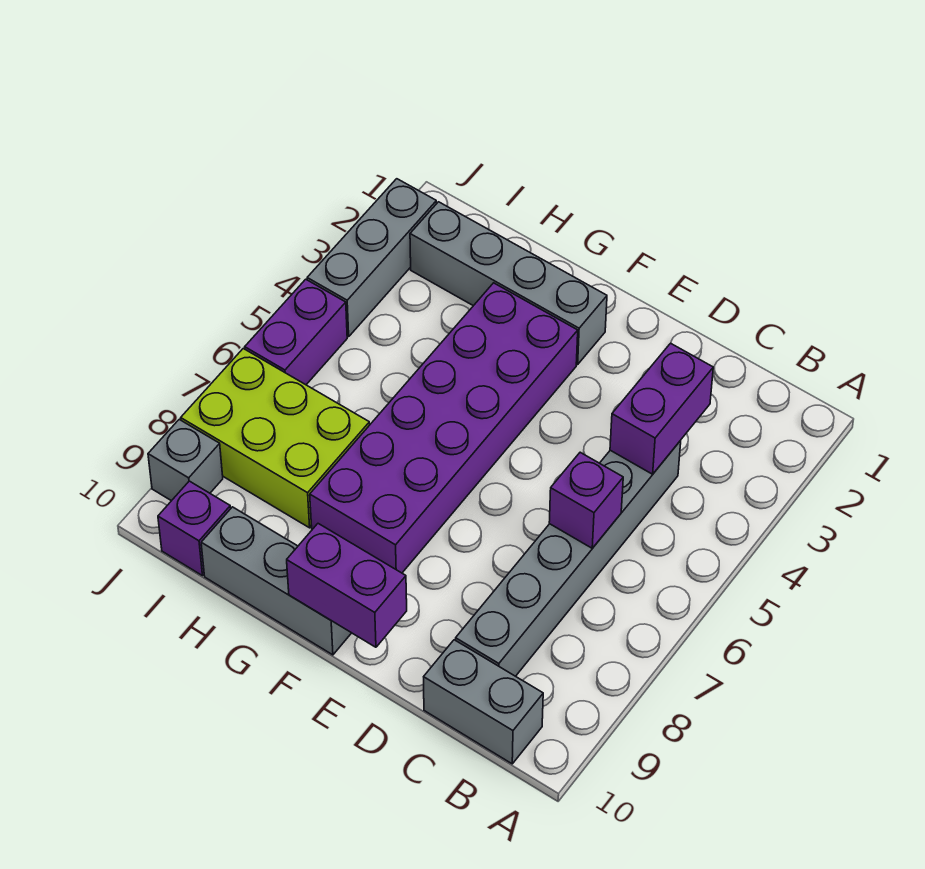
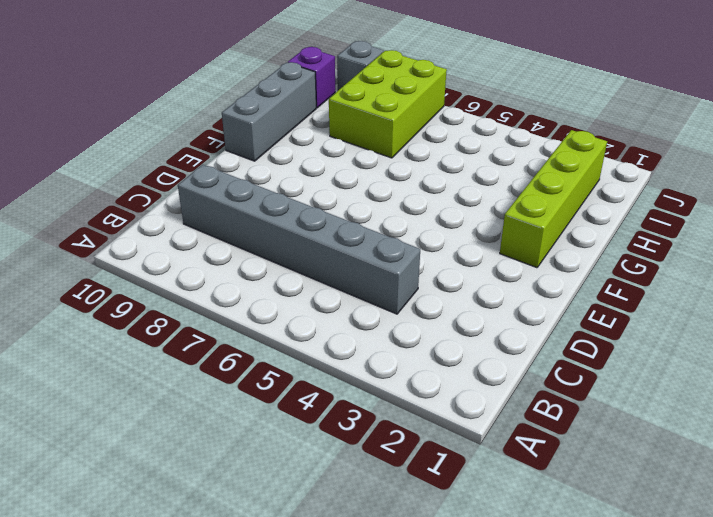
lime 1x4 brick [500,130,607,268] -> grey 1x4 brick [410,202,607,364]
none -> grey 1x2 brick [424,640,543,764]
none -> purple 2x6 brick [310,283,578,573]
none -> grey 1x3 brick [307,179,436,337]

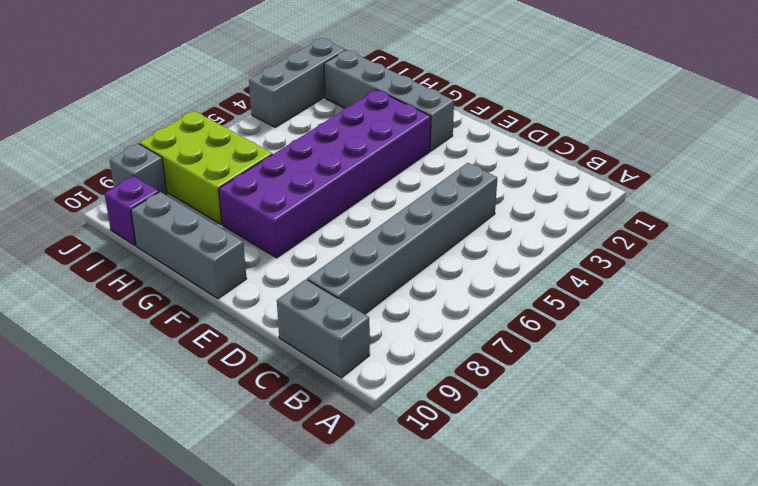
none -> purple 1x2 brick [245,279,347,385]
none -> purple 1x2 brick [610,343,713,474]
none -> purple 1x1 brick [549,452,623,548]

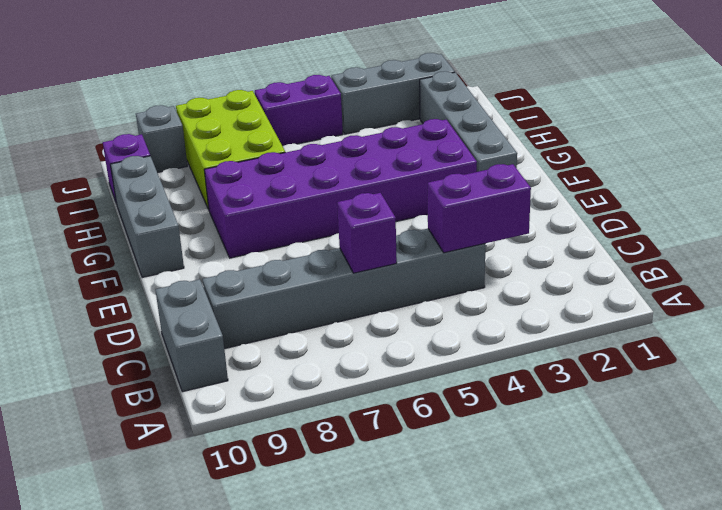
none -> purple 1x2 brick [287,524,407,647]

